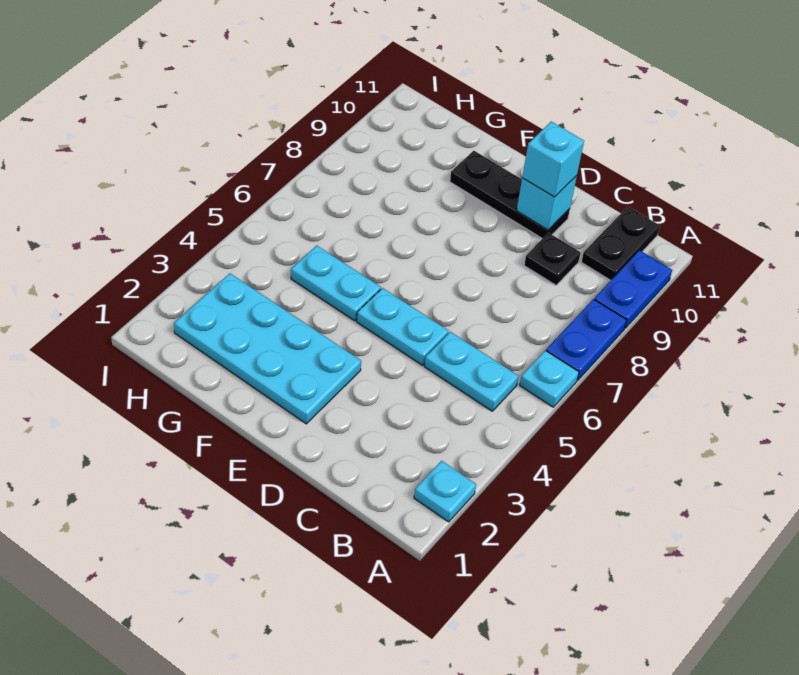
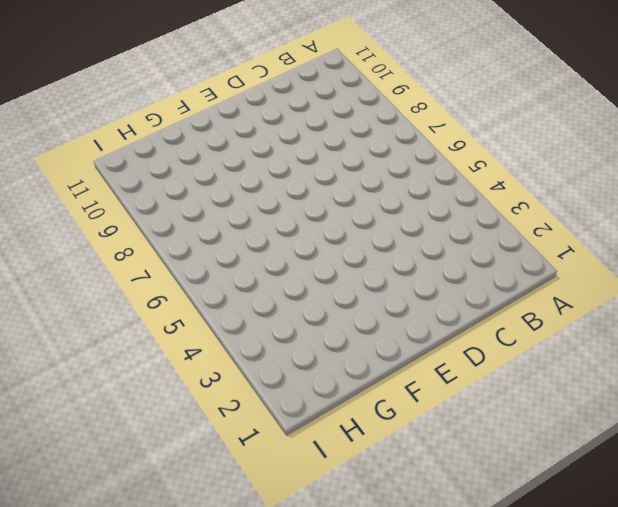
none -> cyan 1x1 plate [414,461,476,522]
none -> cyan 1x1 plate [520,350,579,407]
none -> blue 1x2 plate [546,299,627,380]

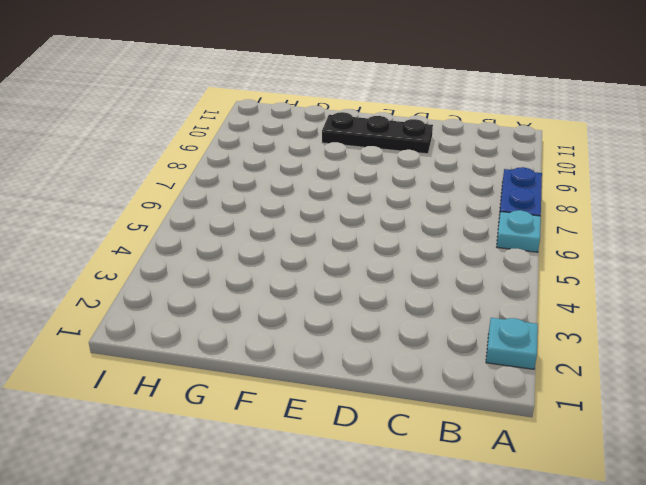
none -> blue 1x2 plate [594,250,672,328]
none -> cyan 1x2 plate [424,332,518,411]
none -> black 1x2 plate [581,207,660,280]

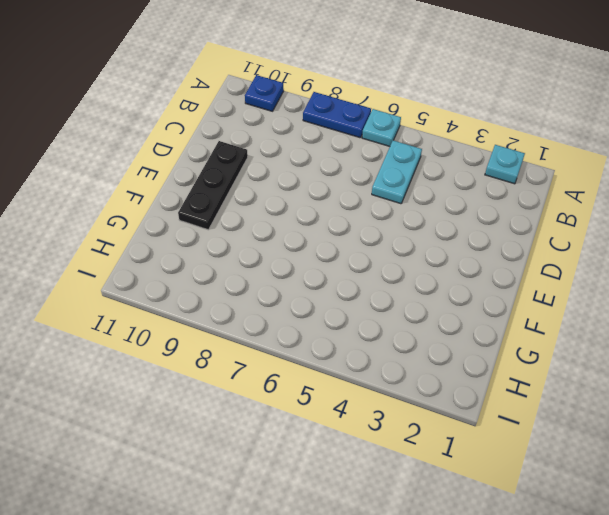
blue 1x1 plate [245,75,284,111] -> blue 1x2 plate [594,250,672,328]
none -> black 1x2 plate [581,207,660,280]
none -> black 1x1 plate [524,233,581,285]
none -> cyan 1x2 plate [357,288,449,365]

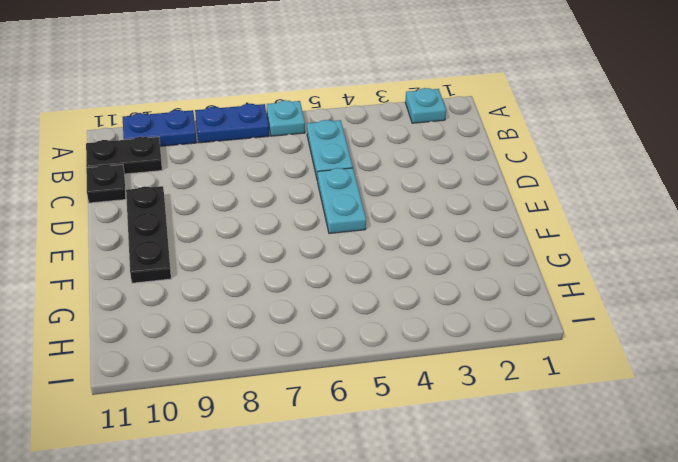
black 1x1 plate [86,164,126,203] -> black 1x1 plate moved to [524,233,581,285]
none -> cyan 2x4 plate [174,274,361,424]
none -> cyan 1x2 plate [291,246,381,321]
none -> cyan 1x1 brick [516,176,577,230]

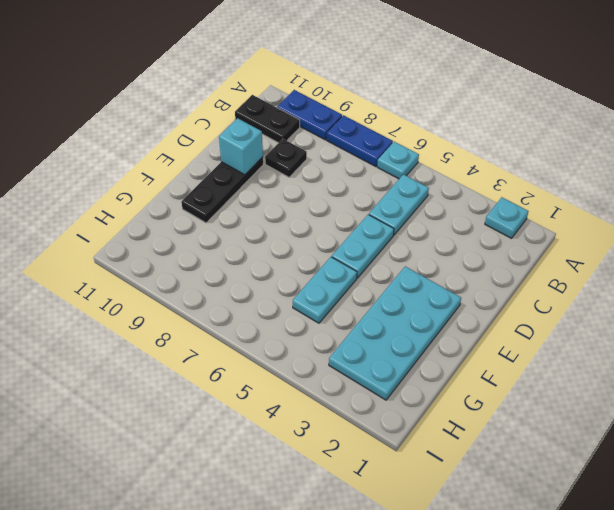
none -> cyan 1x1 brick [522,122,584,197]

